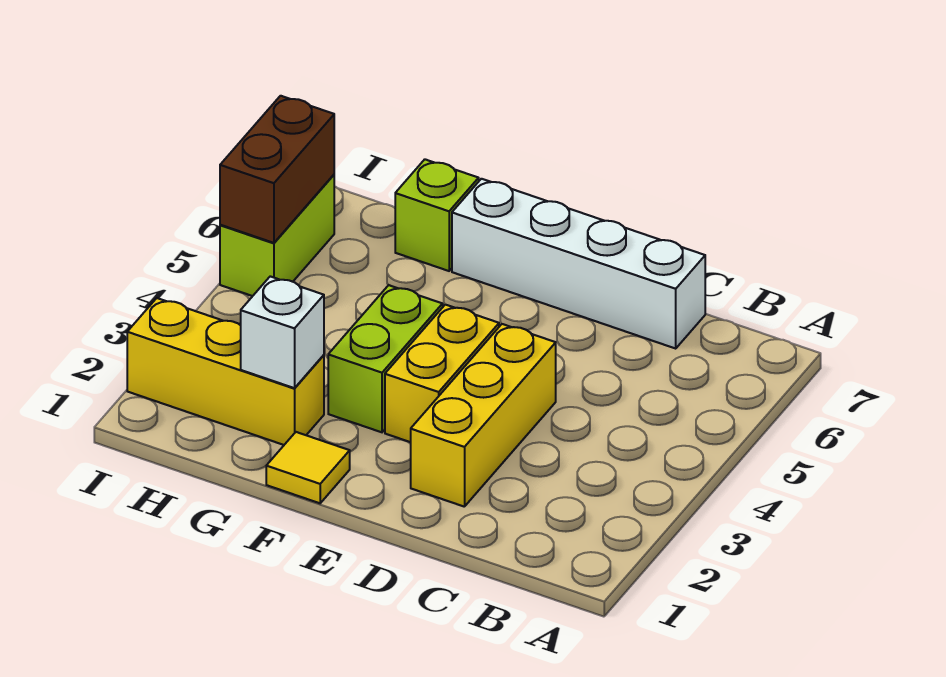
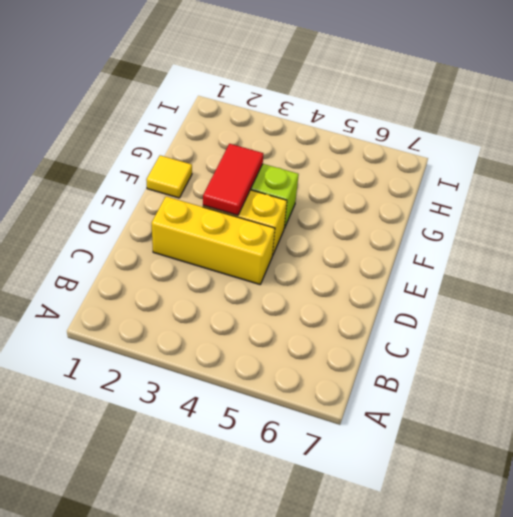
red 1x2 tile [203,144,263,215] -> none
none -> white 1x4 brick [452,179,705,348]
none -> yellow 1x3 brick [127,298,324,445]

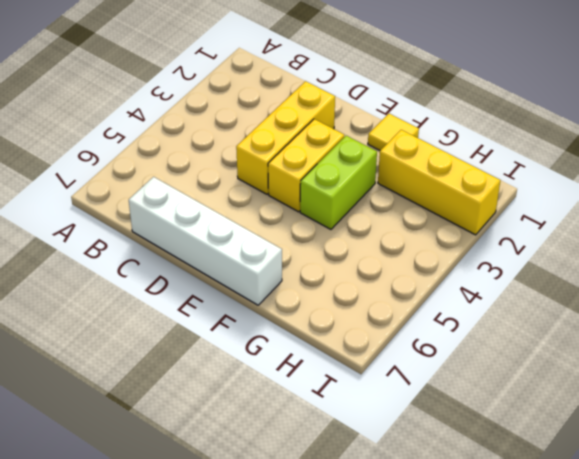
none -> lime 1x1 brick [395,159,479,271]
none -> lime 1x2 brick [220,175,334,296]

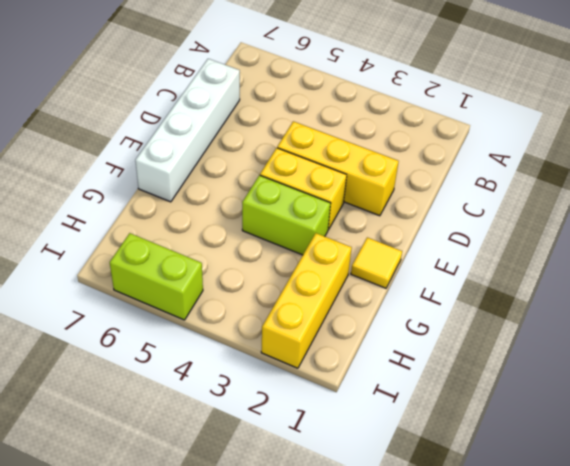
none -> lime 1x1 brick [395,159,479,271]
none -> white 1x1 brick [241,276,324,388]

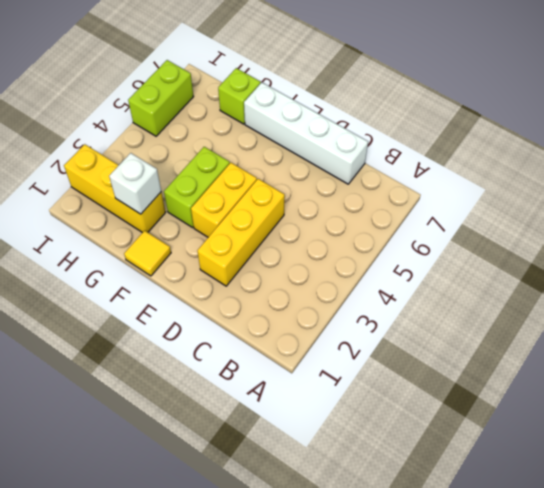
none -> brown 1x2 brick [220,96,334,243]

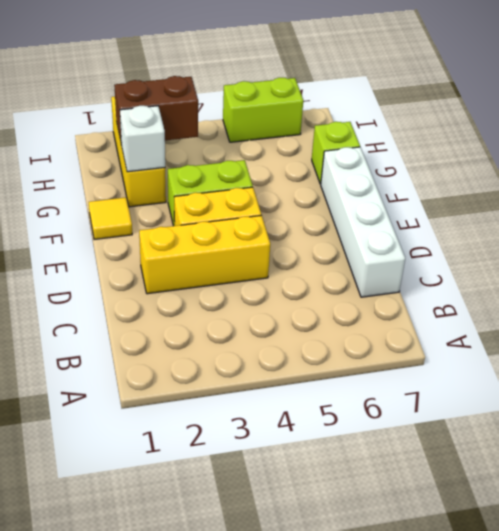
brown 1x2 brick [114,76,198,145] -> brown 1x2 brick moved to [220,96,334,243]

